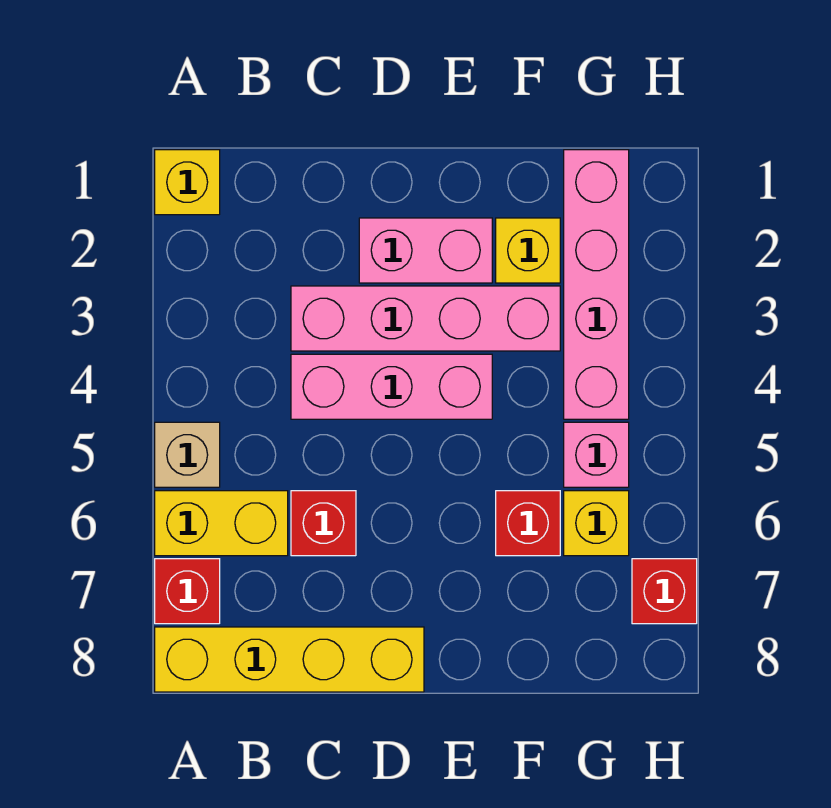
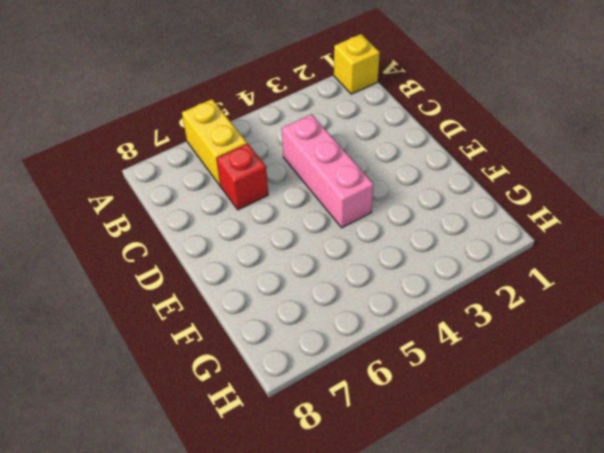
none -> tan 1x1 brick [155,422,220,487]
none -> red 1x1 brick [155,559,220,624]
none -> yellow 1x4 brick [155,627,424,692]

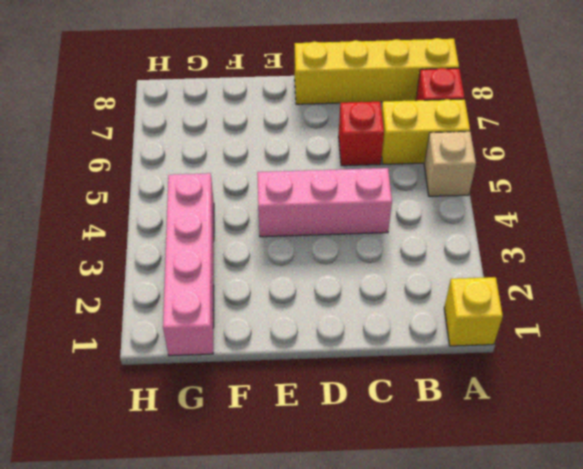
none -> pink 1x4 brick [291,286,560,351]
none -> pink 1x2 brick [359,218,492,283]
none -> yellow 1x1 brick [496,218,560,283]

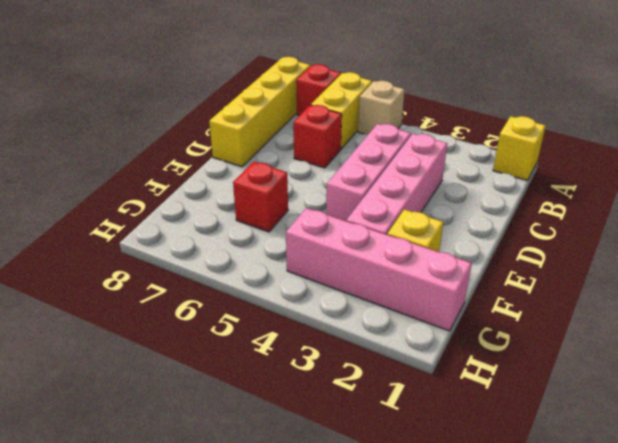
none -> pink 1x2 brick [359,218,492,283]
none -> pink 1x1 brick [564,422,629,487]
none -> yellow 1x1 brick [564,491,629,556]

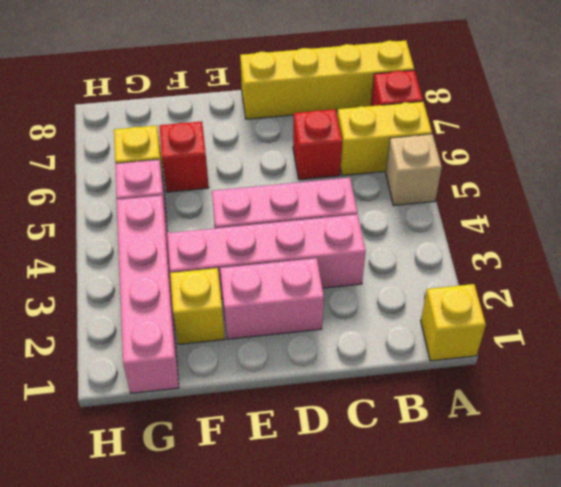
none -> red 1x1 brick [632,559,697,624]

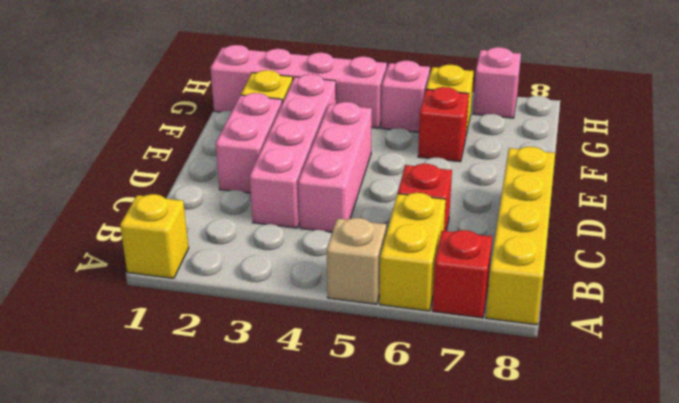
pink 1x1 brick [473,47,521,118] -> red 1x1 brick [632,559,697,624]

